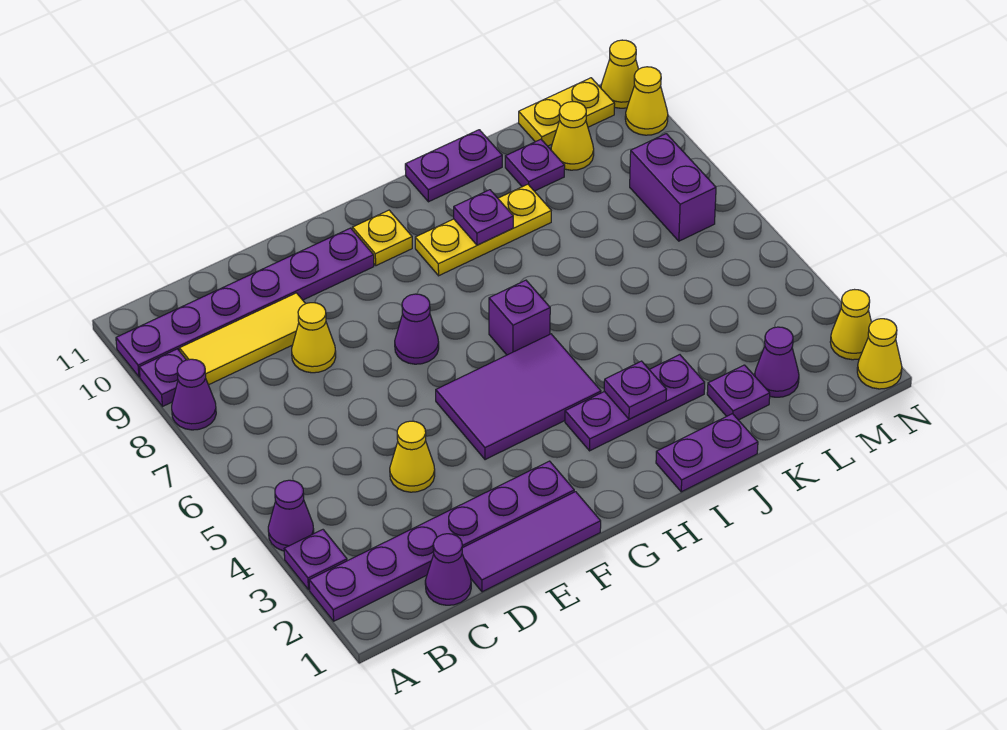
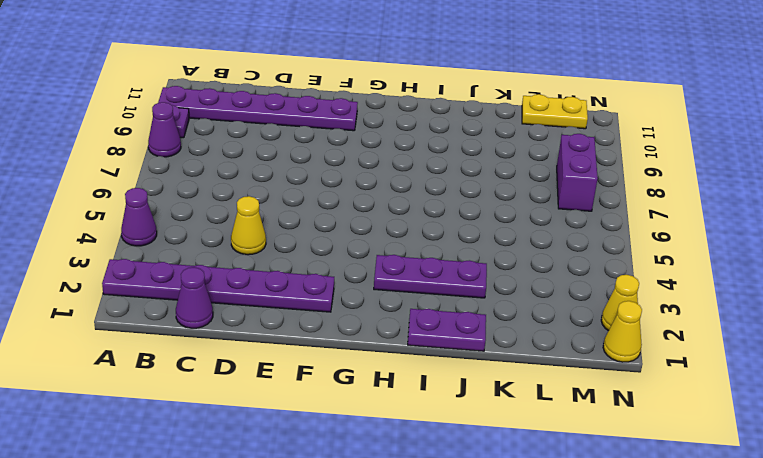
none -> purple 1x1 plate [284,530,347,590]
none -> yellow 1x3 tile [179,293,305,385]
none -> purple 1x3 tile [462,492,601,592]
none -> yellow 1x1 cone [292,303,336,373]

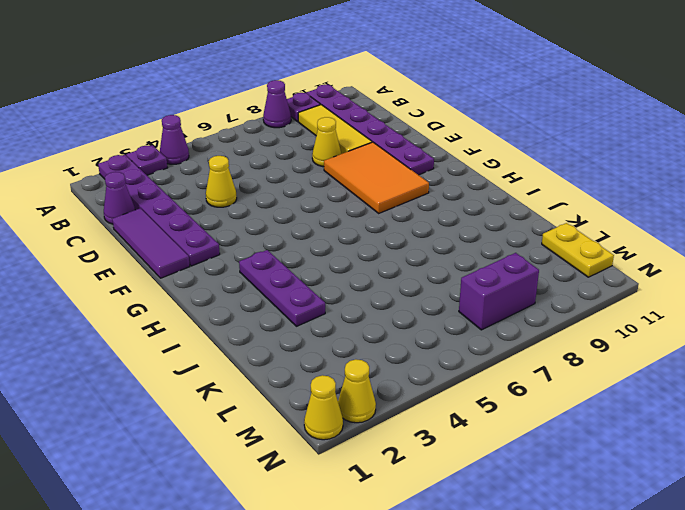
orange 2x3 tile [324,142,429,213] -> none
none -> purple 2x3 tile [436,334,601,460]
none -> purple 1x1 cone [395,294,439,364]
none -> yellow 1x1 plate [353,210,412,266]
none -> purple 1x1 brick [489,280,550,355]

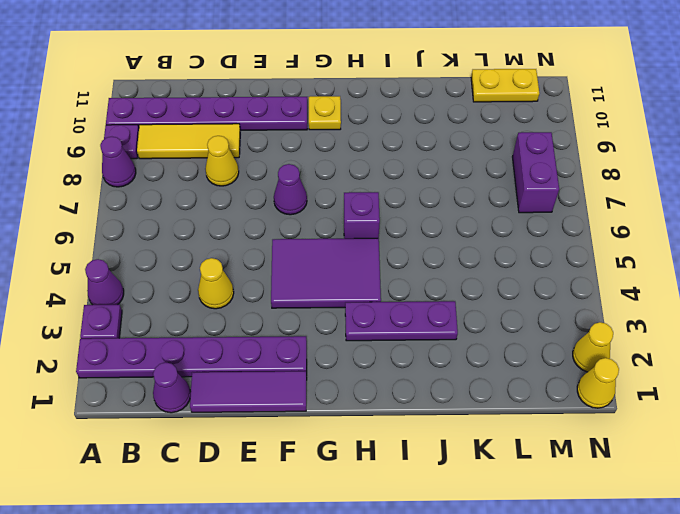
none -> yellow 1x3 plate [415,184,551,276]
none -> purple 1x2 plate [656,414,758,492]
none -> purple 1x2 plate [405,130,502,202]
none -> purple 1x1 plate [707,365,770,420]

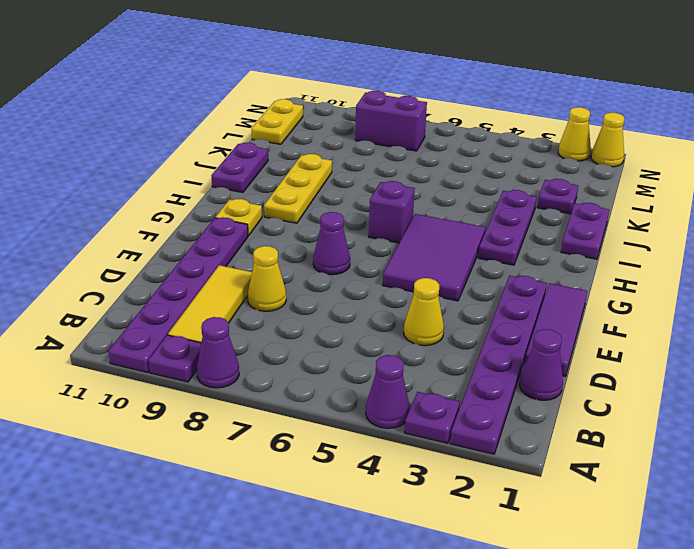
none -> purple 1x1 plate [505,139,565,191]
none -> purple 1x1 cone [755,327,799,397]
none -> yellow 1x1 cone [551,102,594,170]
none -> yellow 1x1 cone [625,67,668,135]

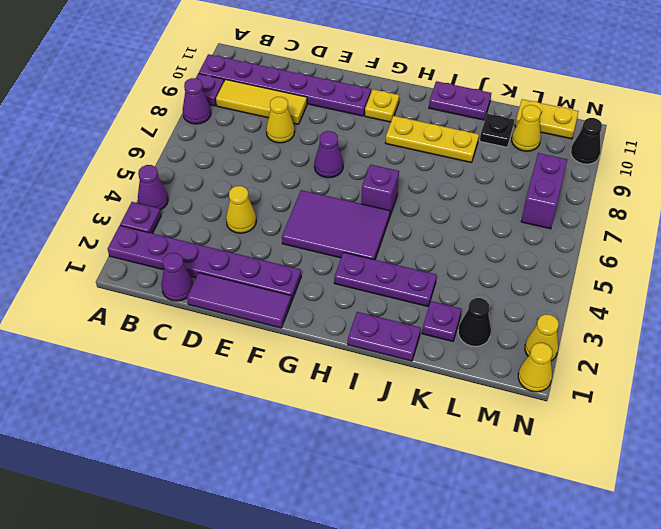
black 1x1 plate [480,114,514,147] -> purple 1x1 plate [505,139,565,191]
black 1x1 cone [458,298,491,346] -> purple 1x1 cone [755,327,799,397]
black 1x1 cone [571,118,602,164] -> yellow 1x1 cone [625,67,668,135]
none -> yellow 1x1 cone [601,40,638,108]
none -> purple 1x1 plate [604,361,667,419]
none -> purple 1x1 plate [454,190,513,245]

